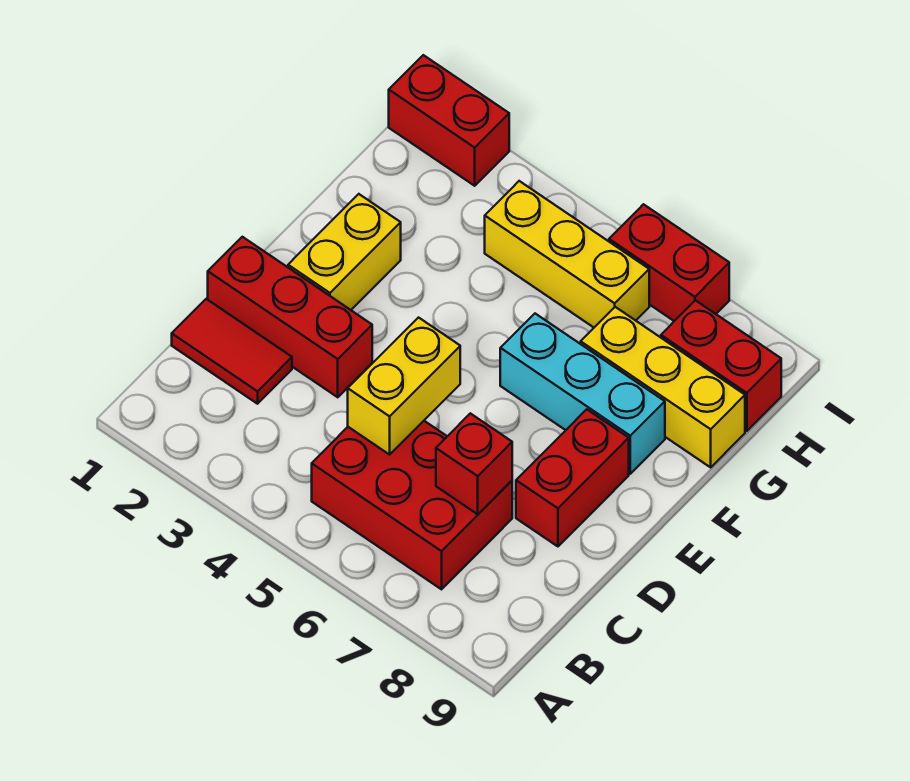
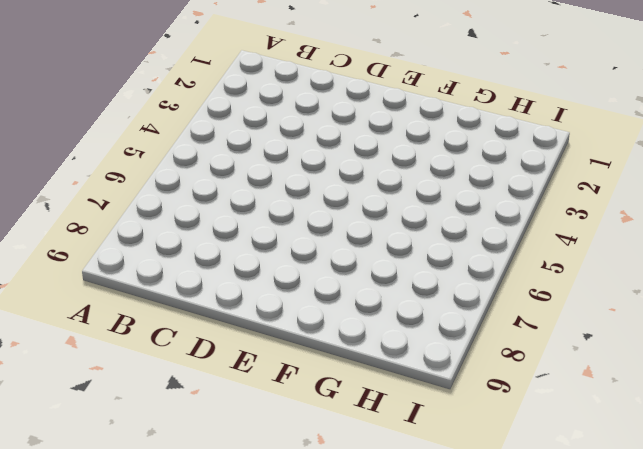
none -> red 2x3 brick [312,421,512,589]
none -> red 1x2 tile [172,299,292,404]
none -> red 1x3 brick [208,237,372,397]

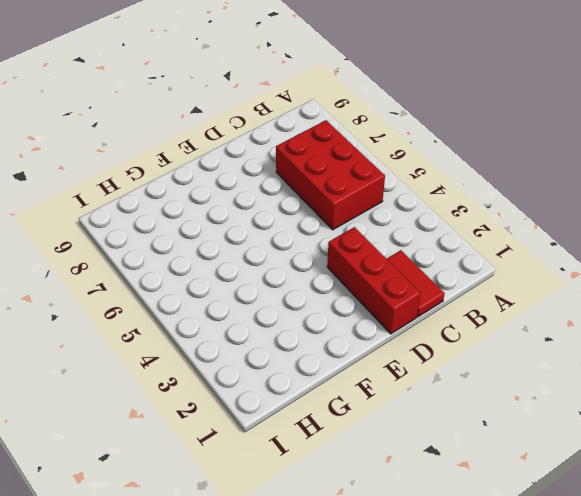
none -> red 1x2 brick [516,409,629,546]
none -> yellow 1x2 brick [288,194,401,310]
none -> cyan 1x3 brick [500,314,665,474]

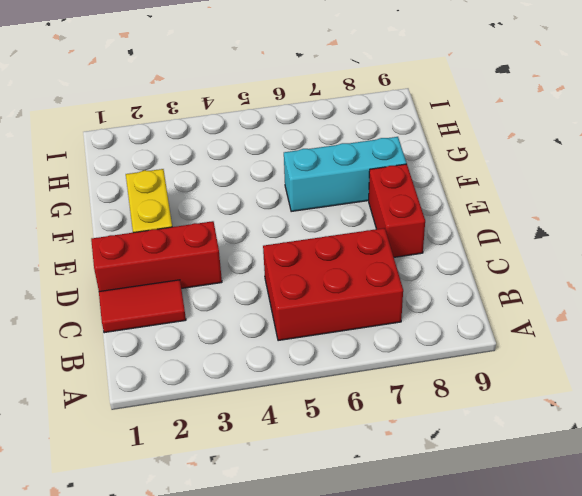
none -> yellow 1x3 brick [581,307,745,467]
none -> yellow 1x3 brick [485,181,649,327]
none -> red 1x2 brick [661,300,781,431]

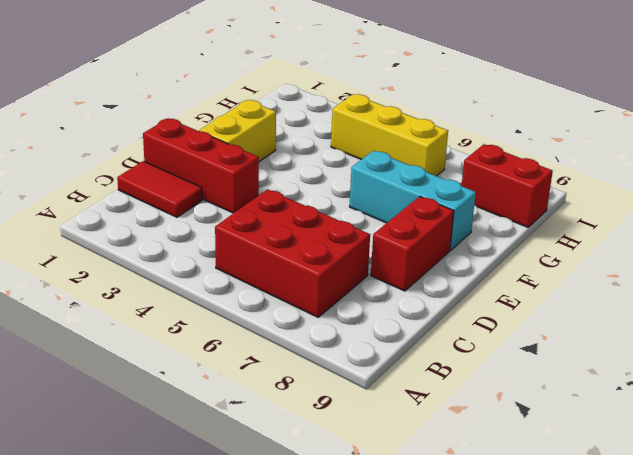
none -> yellow 1x3 brick [581,307,745,467]
none -> red 1x2 brick [389,55,509,186]
none -> red 1x2 brick [609,204,729,321]

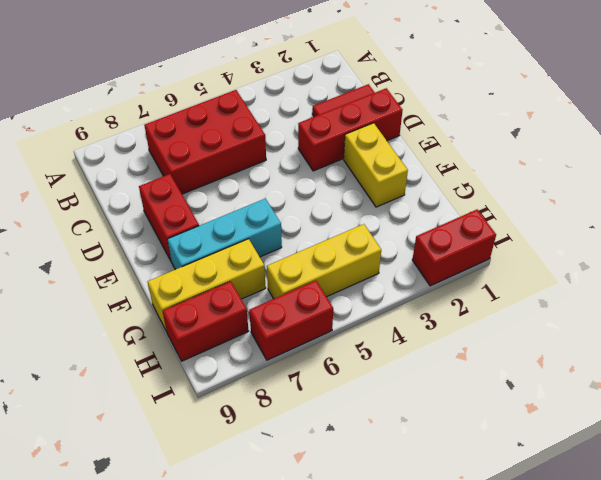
none -> yellow 1x2 brick [348,318,460,455]
none -> red 1x1 brick [436,413,512,514]

